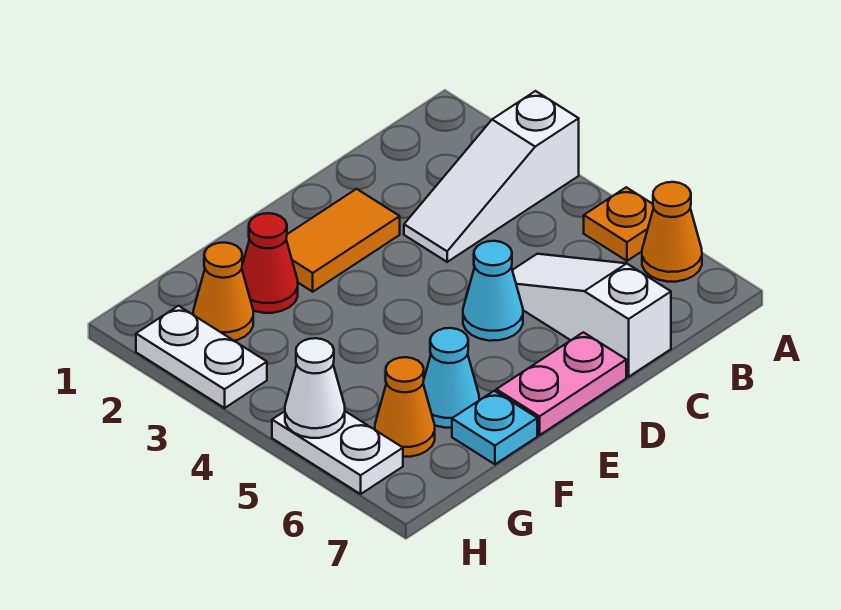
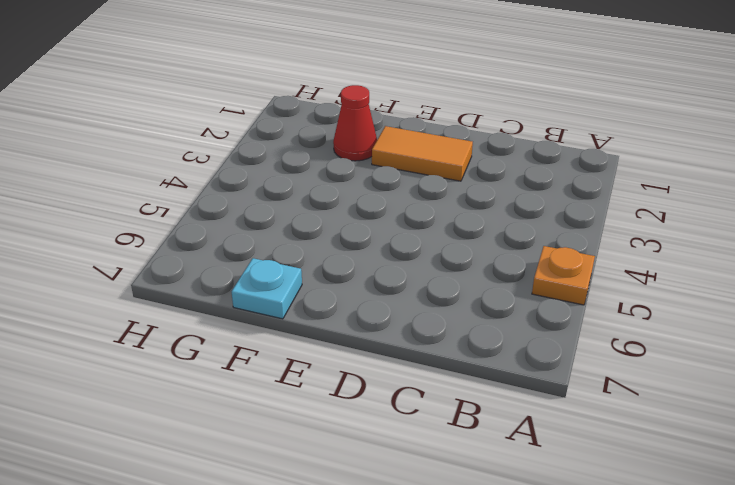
none -> white 1x3 slope [404,91,579,262]
none -> orange 1x1 cone [642,182,702,282]
none -> white 1x3 slope [512,254,671,377]

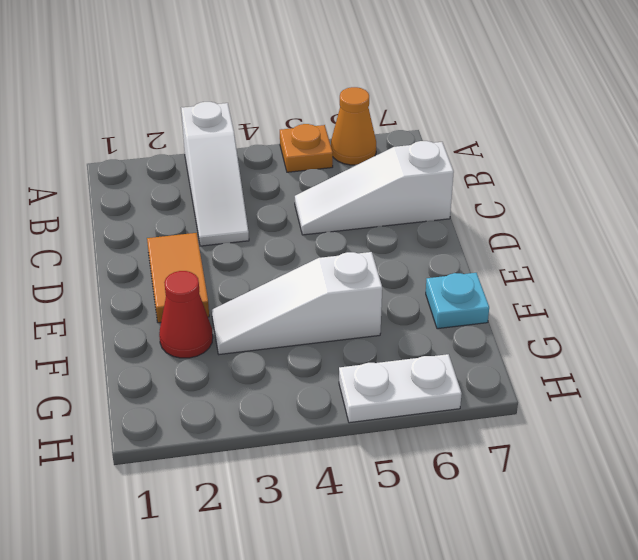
white 1x3 slope [212,252,382,354] -> none
none -> cyan 1x1 cone [463,241,523,341]
none -> pink 1x2 plate [496,332,626,435]
none -> cyan 1x1 cone [423,328,479,428]

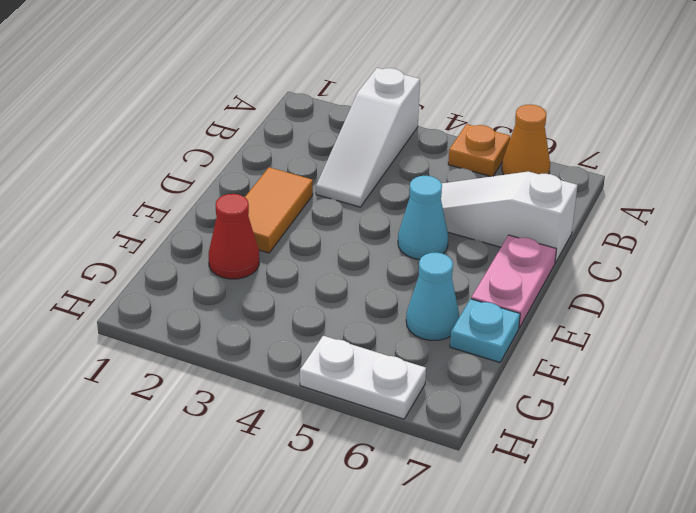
none -> orange 1x1 cone [193,243,253,341]
none -> orange 1x1 cone [375,357,435,457]
none -> white 1x2 plate [136,306,267,408]

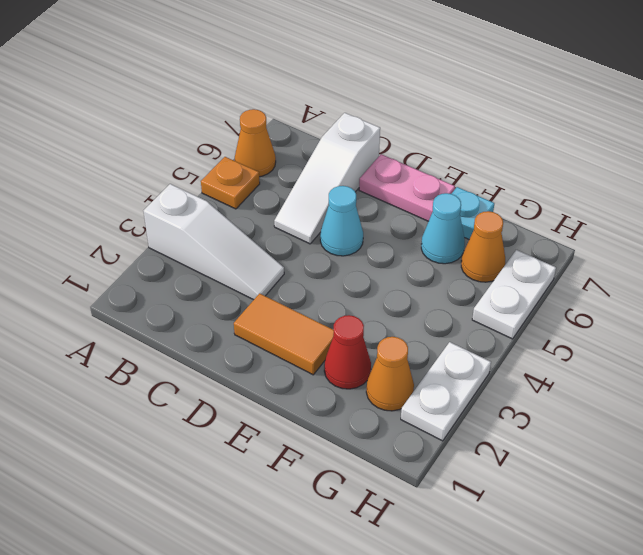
none -> white 1x1 cone [285,338,345,438]

